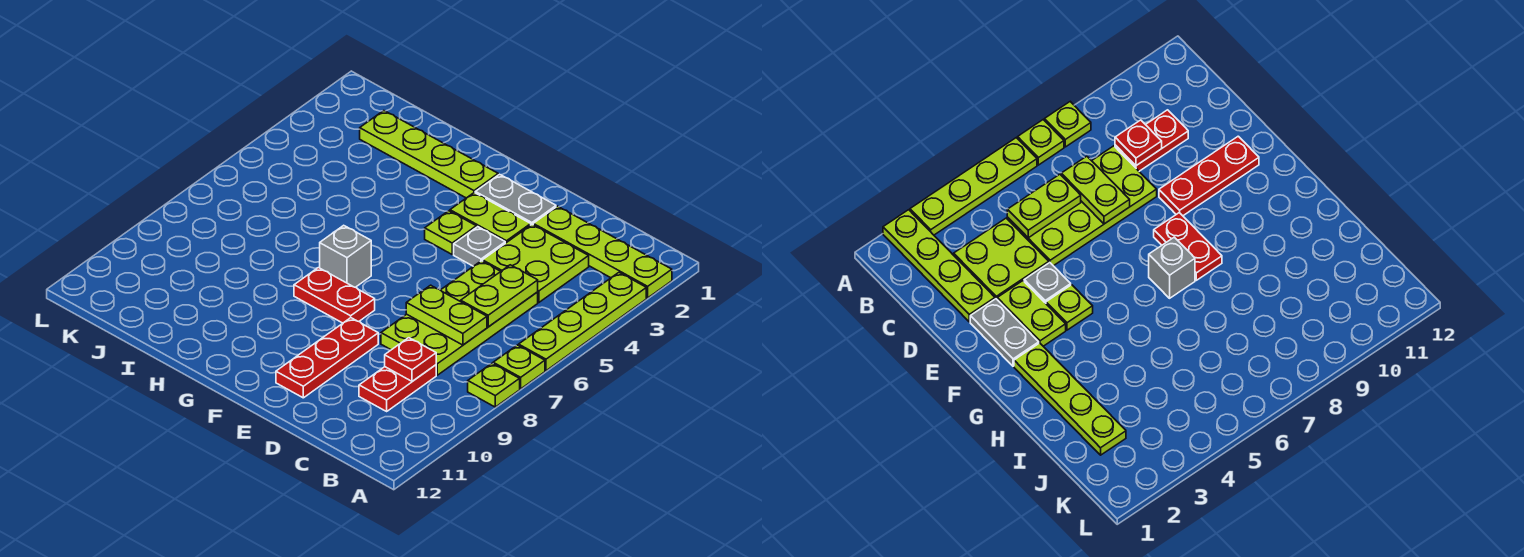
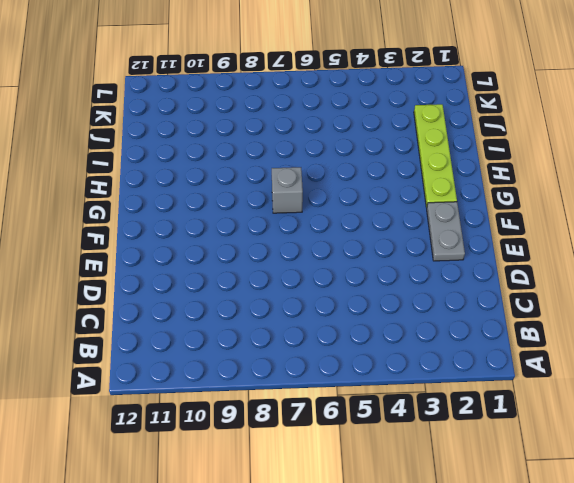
none -> lime 1x4 plate [533,206,672,298]
none -> lime 1x4 plate [519,273,646,371]
none -> lime 1x1 plate [493,345,545,389]

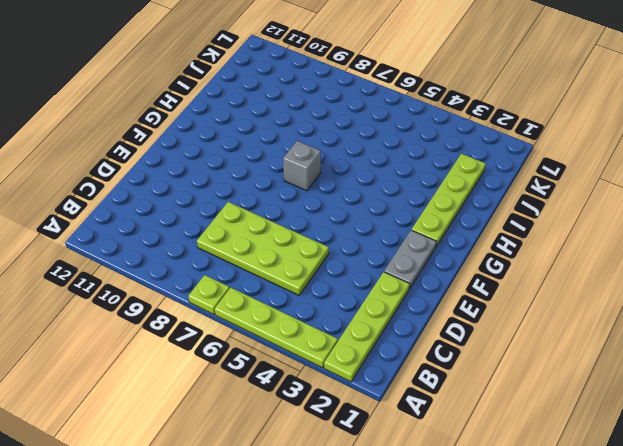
none -> lime 1x1 plate [468,363,520,407]
none -> lime 2x2 plate [483,225,589,302]
none -> red 1x2 plate [359,365,436,411]

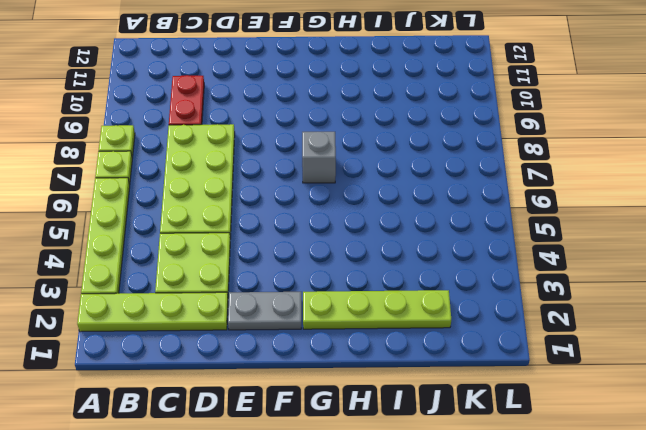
none -> lime 1x2 plate [450,193,531,243]
none -> grey 1x1 plate [454,227,505,266]
none -> red 1x3 plate [276,318,378,398]

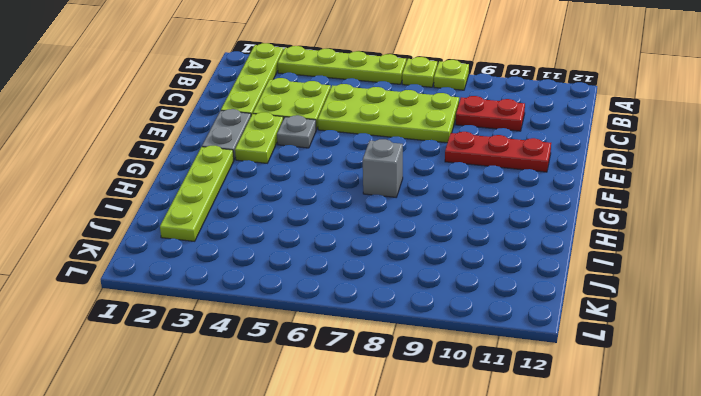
none -> lime 1x1 plate [425,211,476,254]
none -> red 1x2 plate [294,268,375,323]
none -> lime 1x2 plate [461,265,538,327]

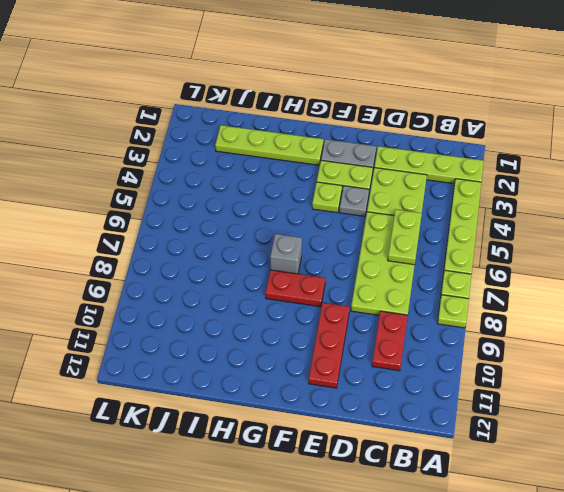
none -> lime 1x2 plate [406,285,487,345]
none -> red 1x1 plate [385,338,436,381]

